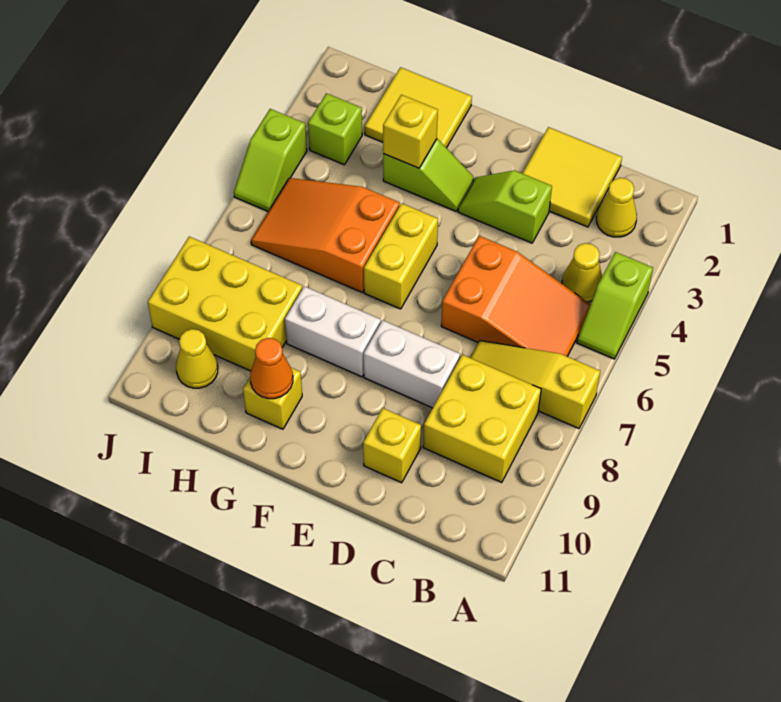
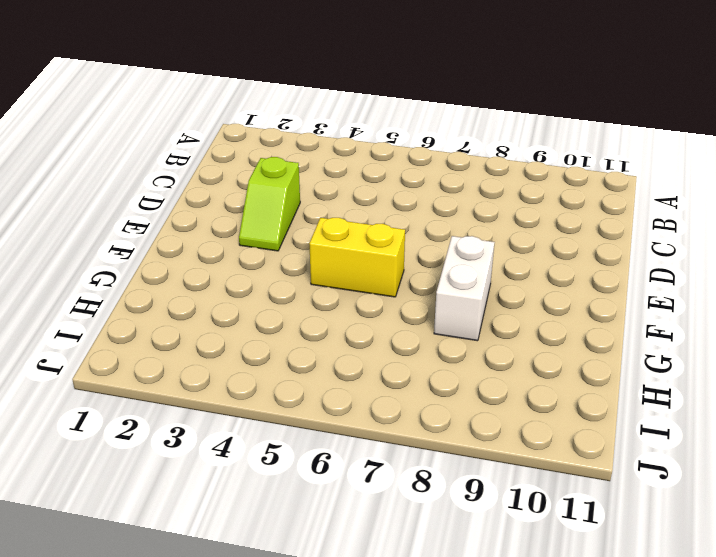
none -> lime 1x2 slope [577,252,653,359]
none -> yellow 1x3 slope [470,341,600,428]
none -> yellow 1x1 cone [596,178,637,237]

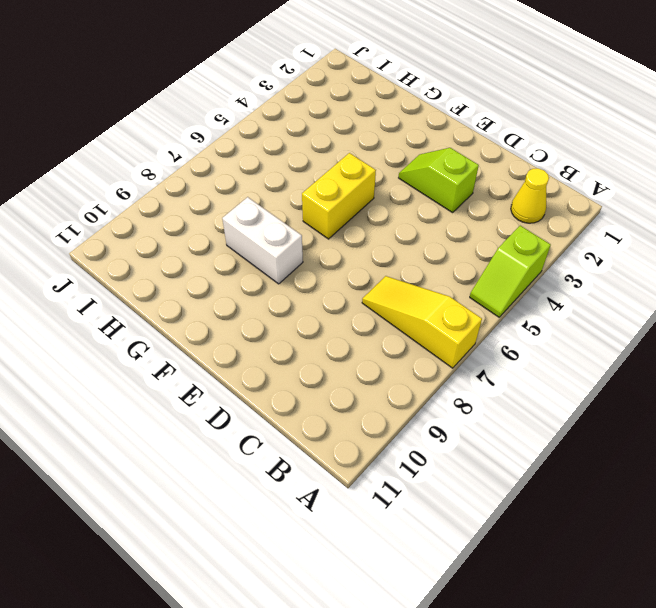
none -> yellow 1x1 cone [562,243,602,302]
none -> orange 2x3 slope [441,236,590,357]
none -> yellow 2x2 brick [423,355,541,483]

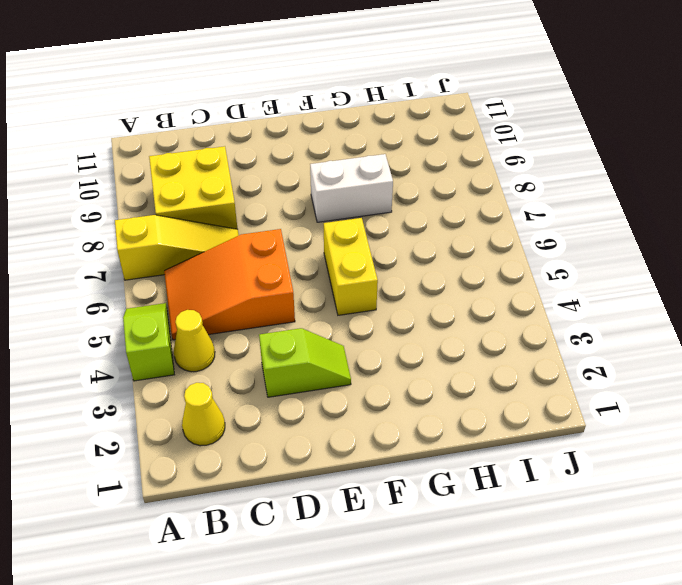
none -> yellow 2x2 tile [522,127,622,227]
none -> white 1x2 brick [364,320,460,408]
none -> yellow 1x1 brick [363,408,421,483]

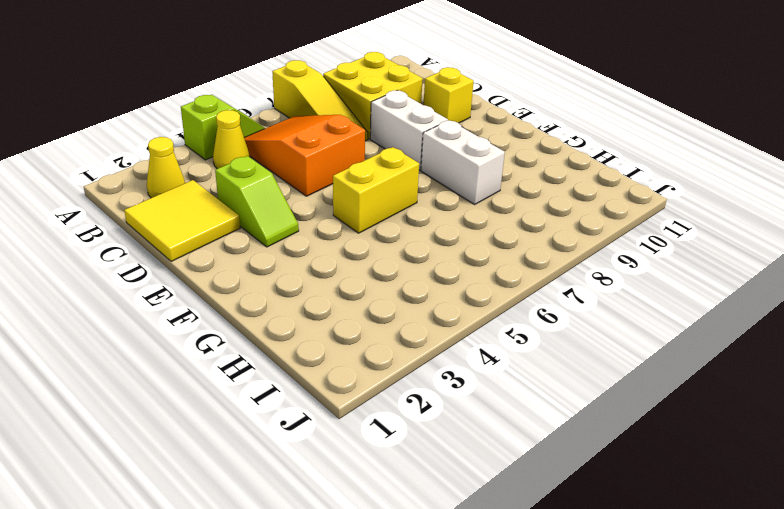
none -> lime 1x2 slope [383,139,474,211]
none -> yellow 2x2 tile [365,67,472,148]
none -> orange 2x3 slope [251,178,400,293]

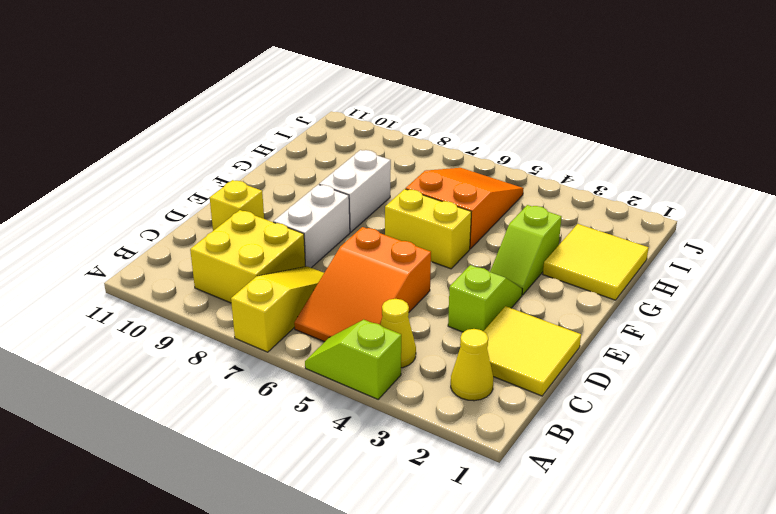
none -> yellow 1x1 brick [243,368,302,429]
none -> yellow 2x3 brick [148,237,302,371]
none -> lime 1x1 brick [308,93,362,165]

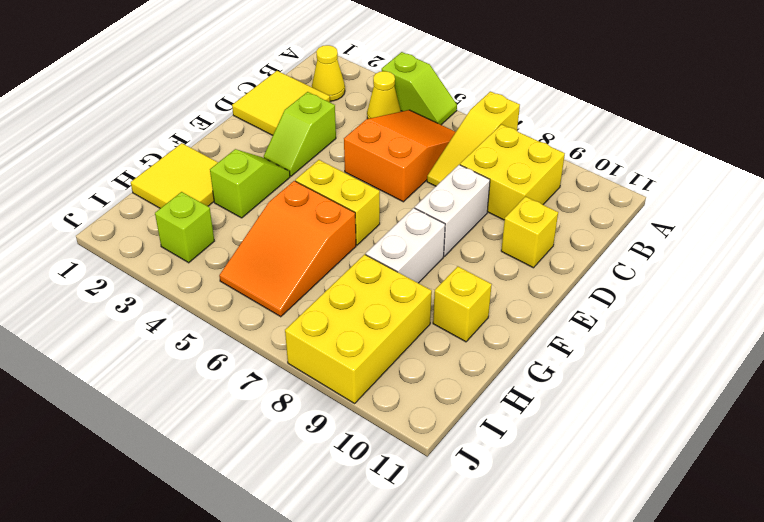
none -> yellow 1x1 cone [176,329,218,388]
none -> lime 1x2 slope [234,109,307,211]
none -> yellow 1x1 brick [383,95,438,168]

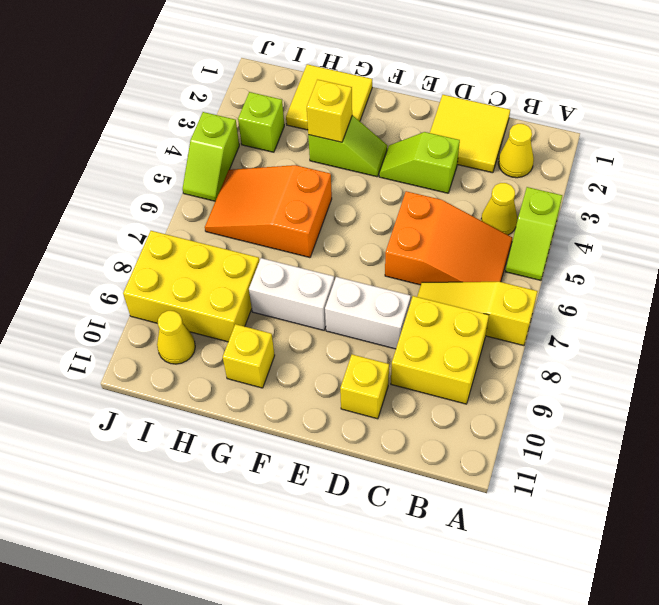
none -> yellow 1x2 brick [364,203,438,309]
none -> orange 1x1 cone [250,338,293,399]

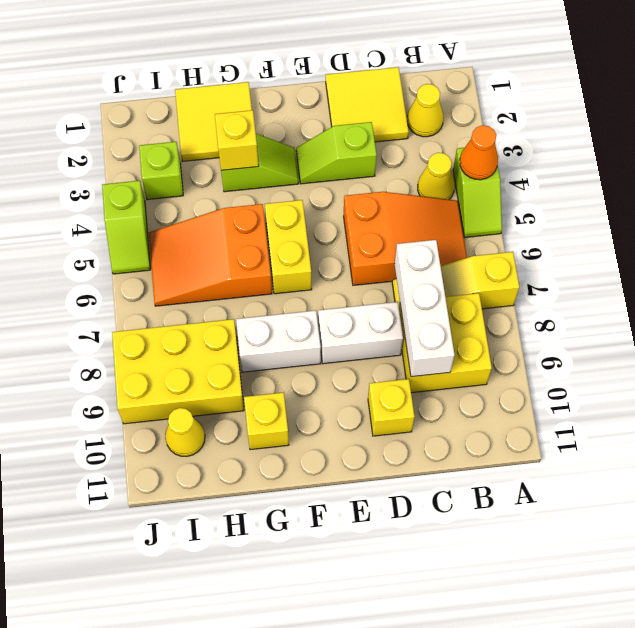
orange 1x1 cone [460,125,498,180] -> orange 1x1 cone moved to [250,338,293,399]
white 1x3 brick [395,240,455,377] -> none

